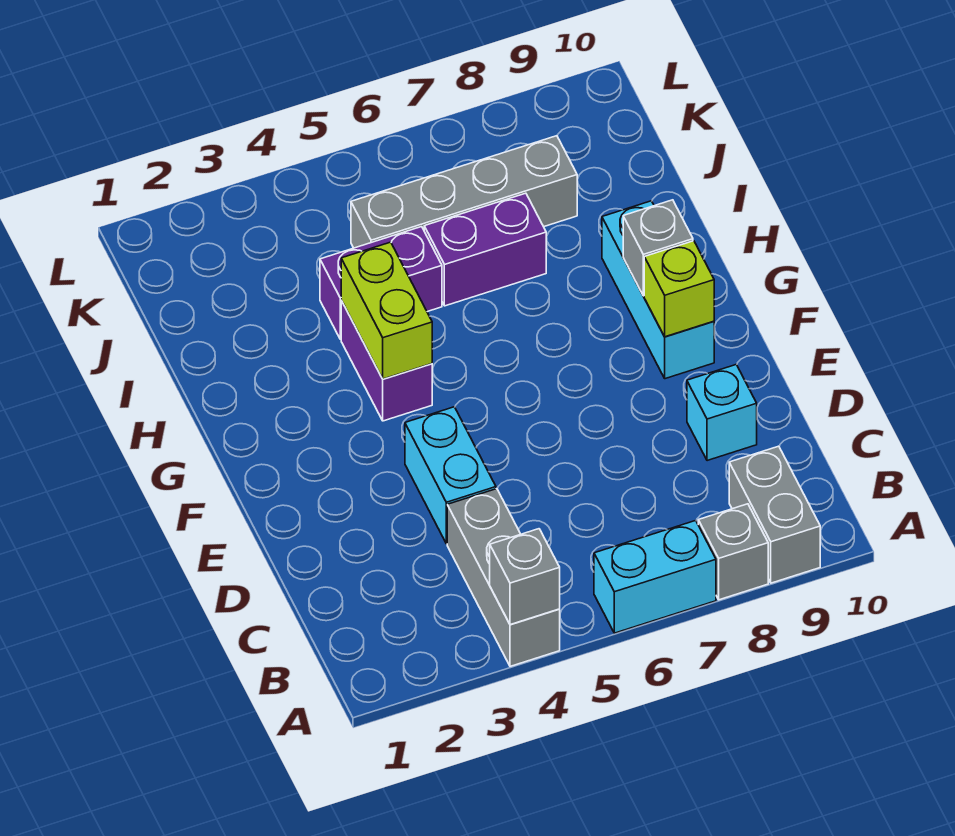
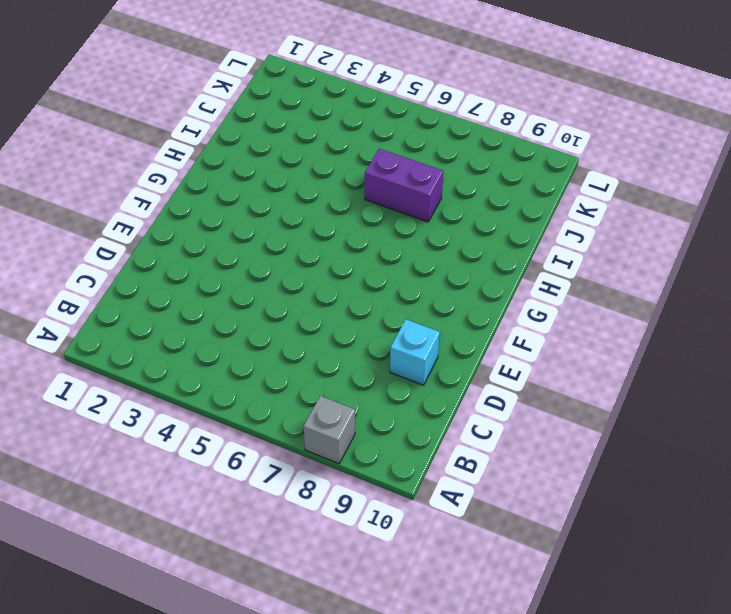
none -> grey 1x3 brick [447,489,560,666]
none -> cyan 1x2 brick [594,521,716,633]
none -> grey 1x2 brick [729,446,820,583]

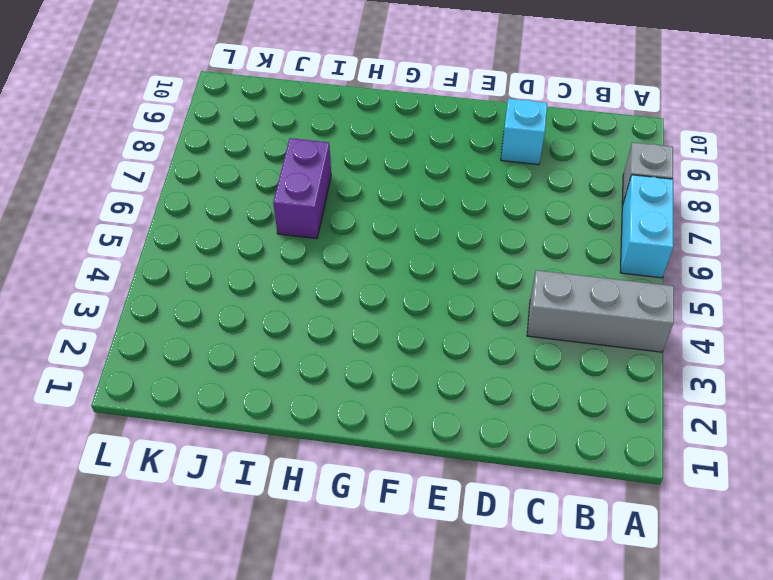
none -> grey 1x2 brick [729,446,820,583]
none -> cyan 1x2 brick [405,407,496,544]
none -> cyan 1x3 brick [602,201,714,379]

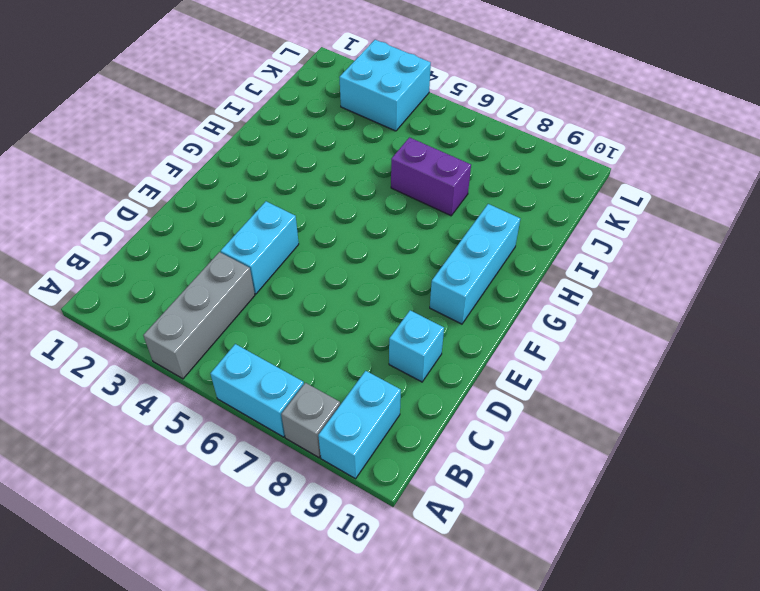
cyan 1x2 brick [318,371,401,479] -> grey 1x2 brick [729,446,820,583]
cyan 2x2 brick [339,40,431,131] -> none
none -> purple 1x2 brick [341,301,432,421]
none -> purple 1x2 brick [320,227,442,339]
none -> grey 1x4 brick [351,136,577,248]

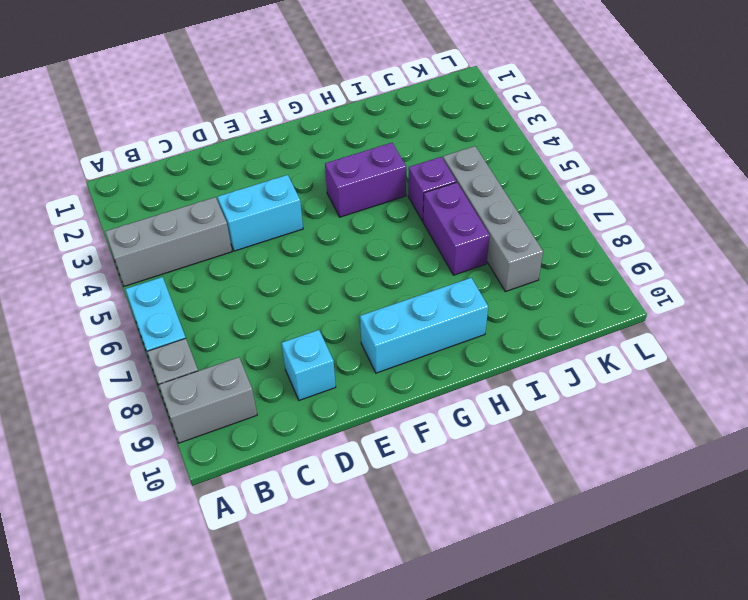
purple 1x1 brick [408,157,456,221] -> purple 1x2 brick [320,227,442,339]
none -> grey 1x1 brick [490,529,560,625]
none -> lime 1x1 brick [644,241,714,337]
none -> lime 1x2 brick [341,242,432,379]

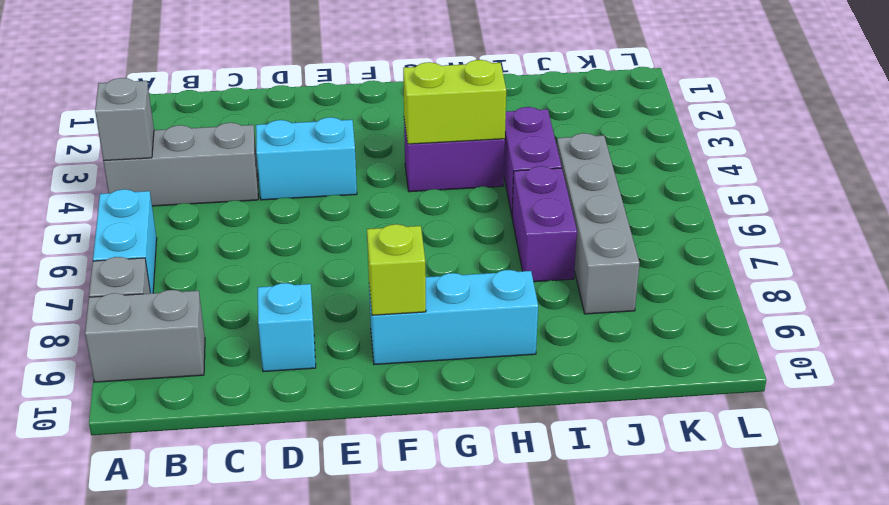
none -> grey 1x1 brick [623,200,693,296]

